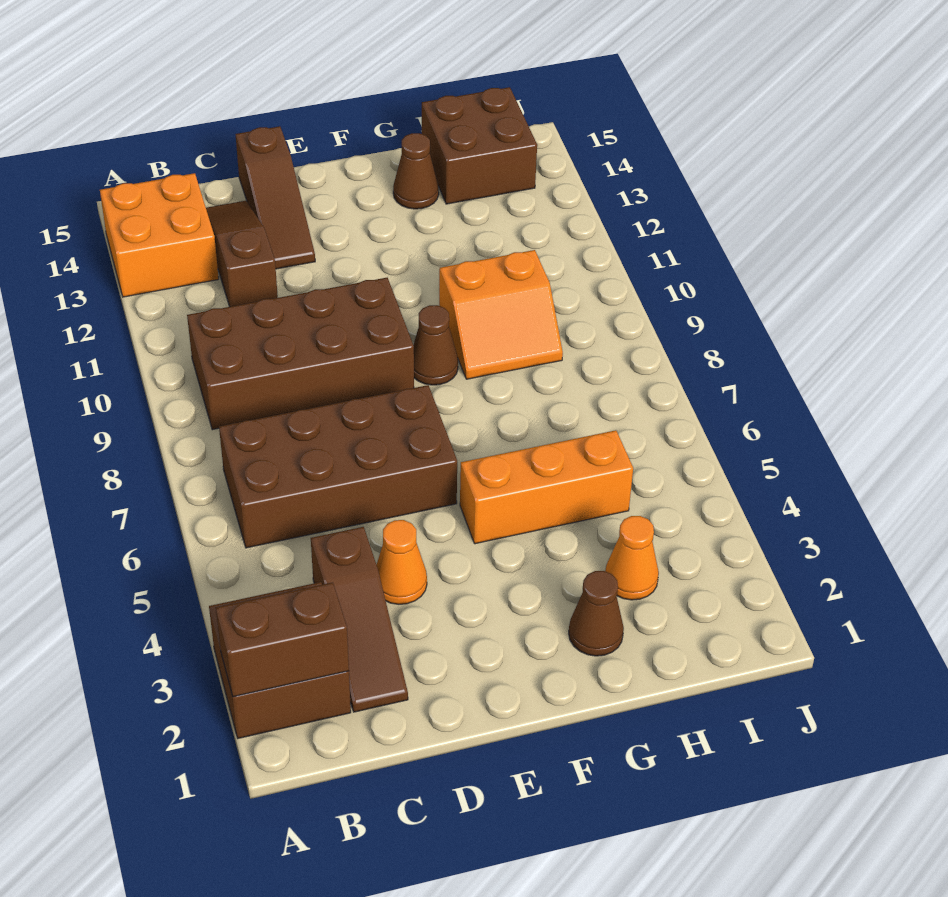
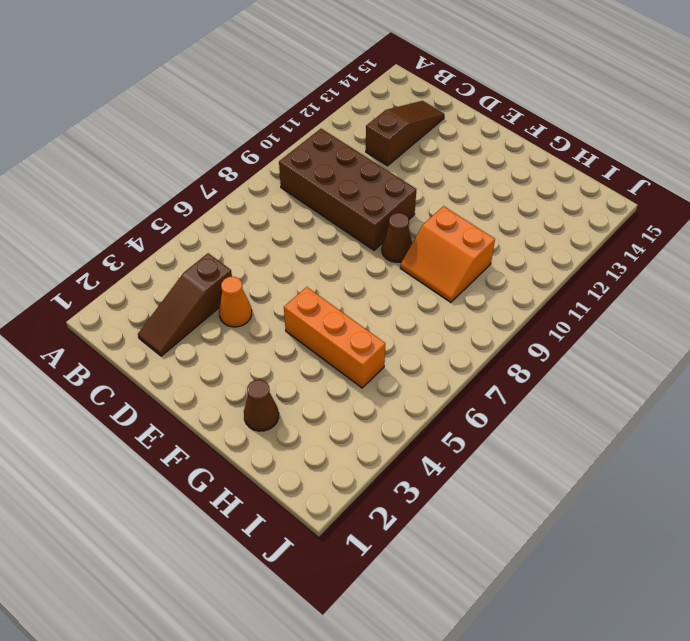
none -> brown 2x2 brick [209,582,351,738]
none -> orange 2x2 brick [100,173,219,297]
none -> brown 2x4 brick [219,385,457,548]

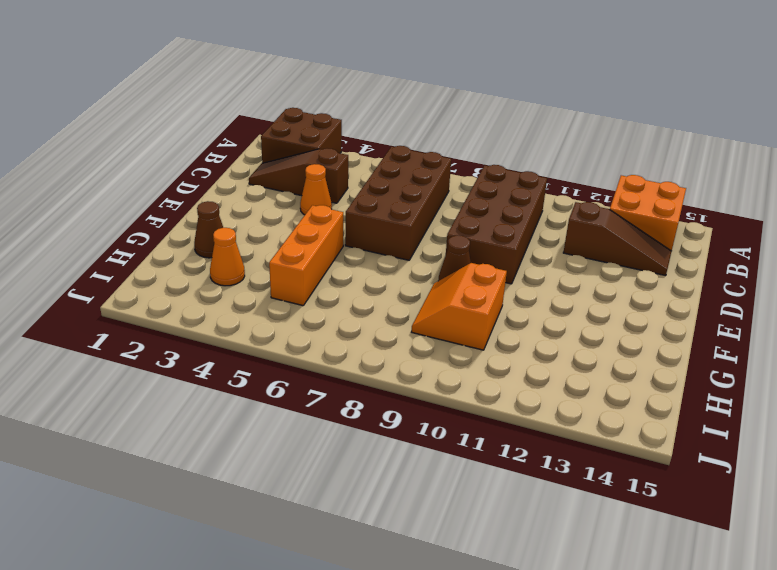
none -> brown 1x3 slope [236,126,315,269]
none -> brown 1x1 cone [393,133,439,209]
none -> brown 2x2 brick [422,87,537,204]

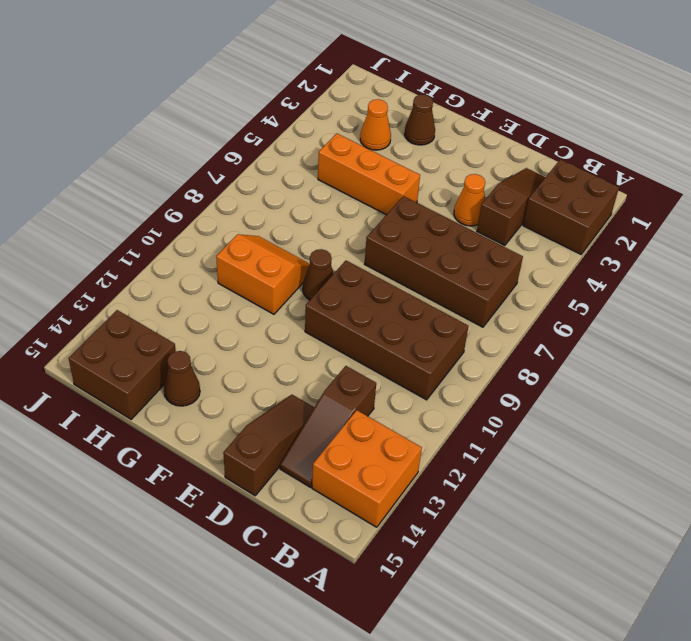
none -> brown 1x2 brick [216,582,349,697]

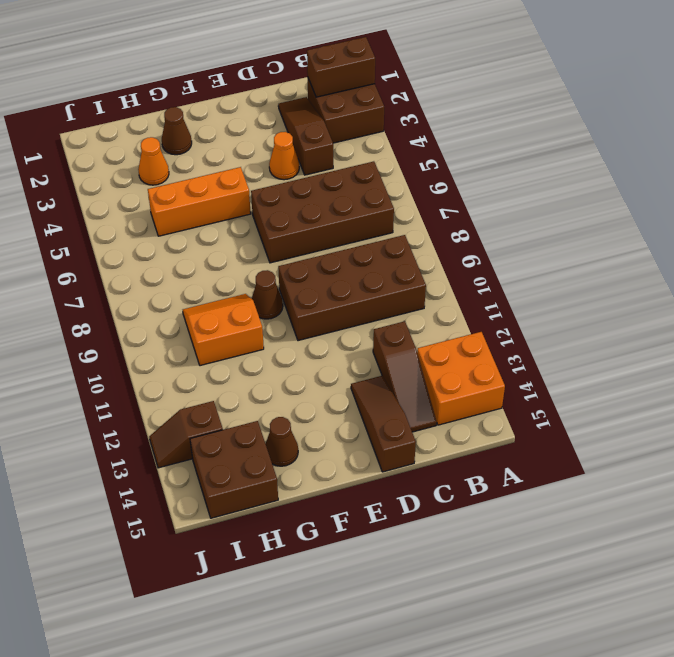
brown 1x2 slope [149,401,223,468] -> none

